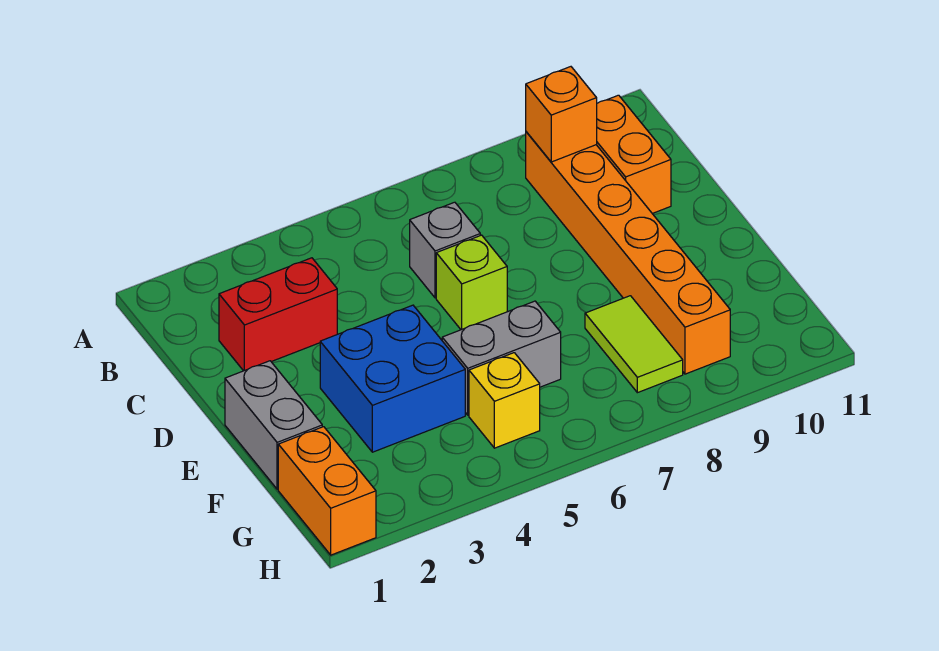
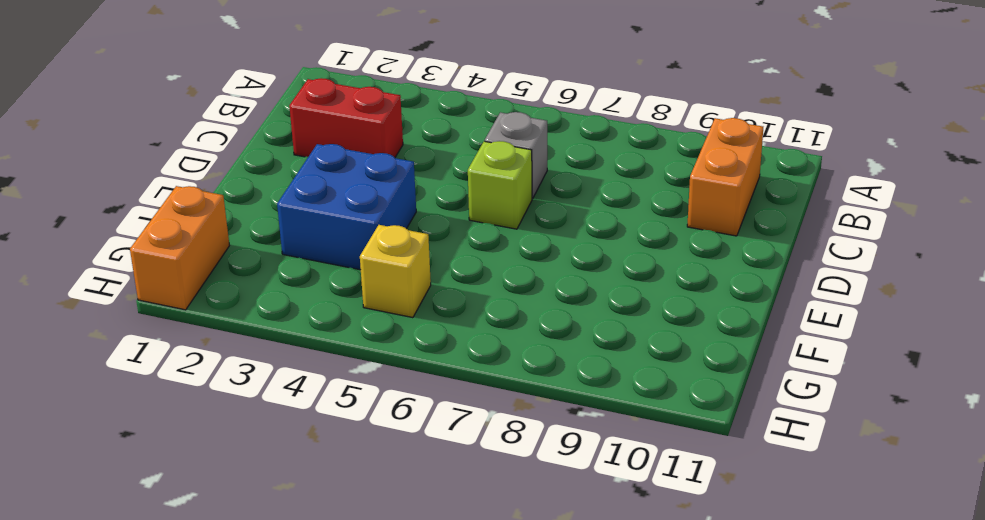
none -> orange 1x6 brick [526,132,730,374]
none -> grey 1x2 brick [225,361,322,489]
none -> grey 1x2 brick [442,301,561,415]

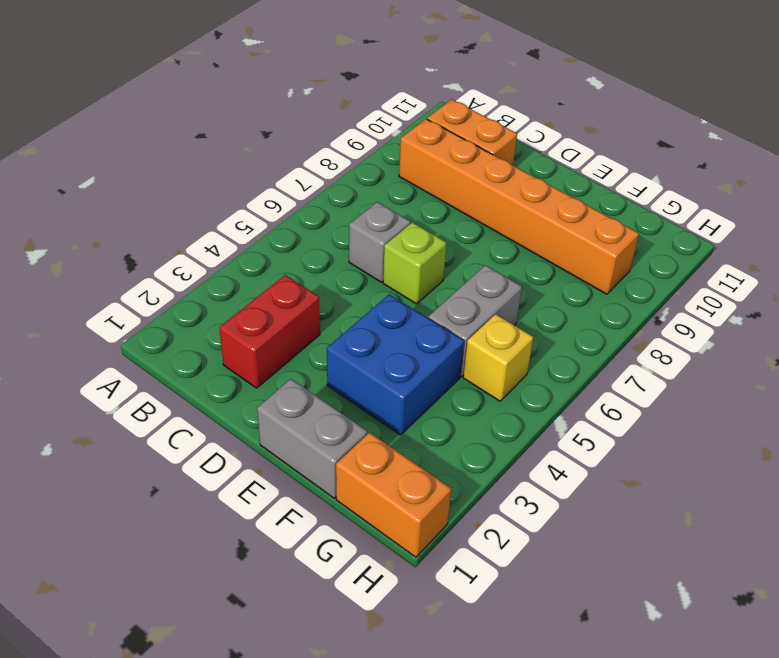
none -> lime 1x2 tile [585,296,683,393]
none -> orange 1x1 brick [526,67,597,162]

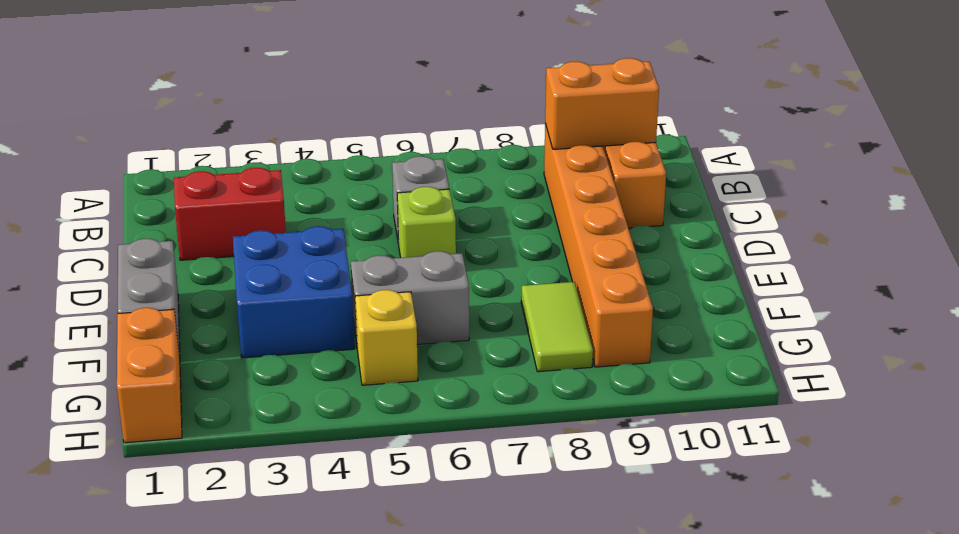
orange 1x2 brick [545,58,659,149] -> orange 1x1 brick [526,67,597,162]

